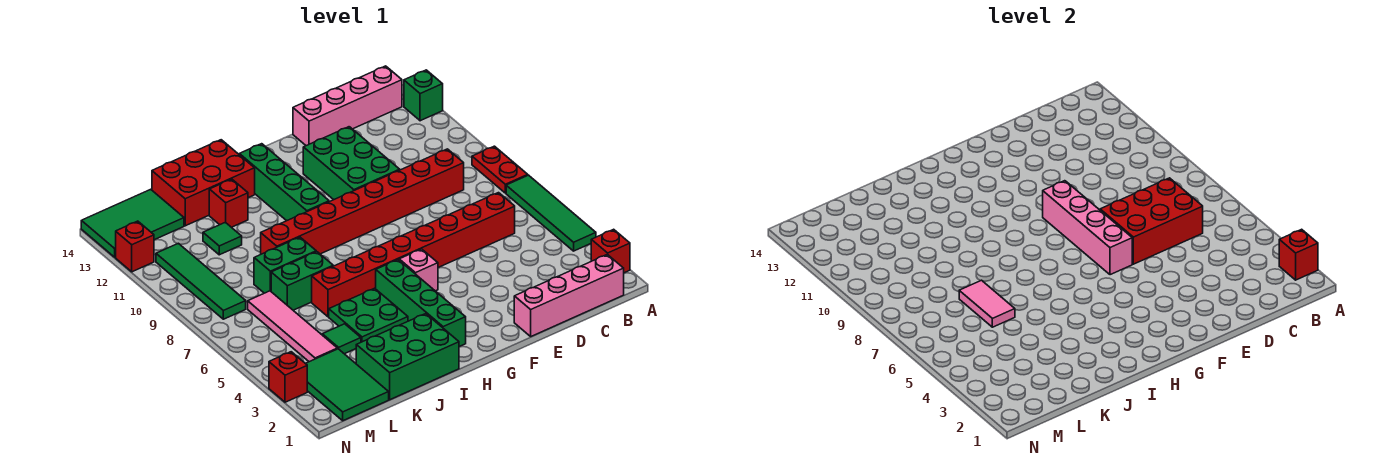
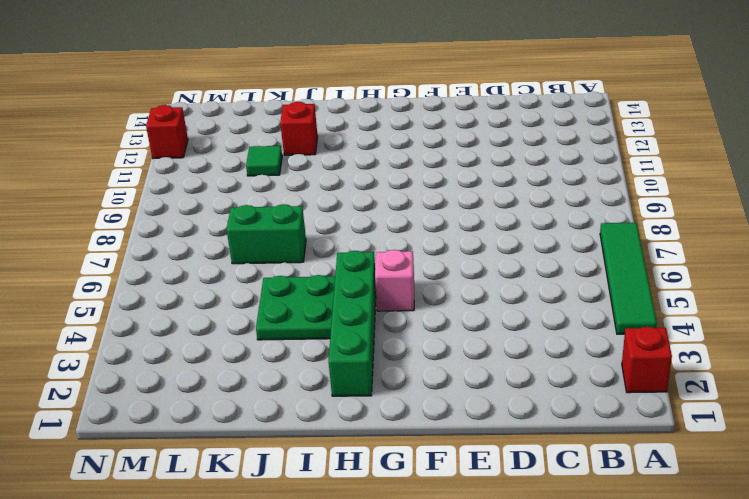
none -> red 1x2 plate [472,146,528,193]
none -> green 1x1 brick [404,70,443,121]
none -> pink 1x4 brick [514,254,624,336]
none -> pink 1x4 brick [293,66,402,146]

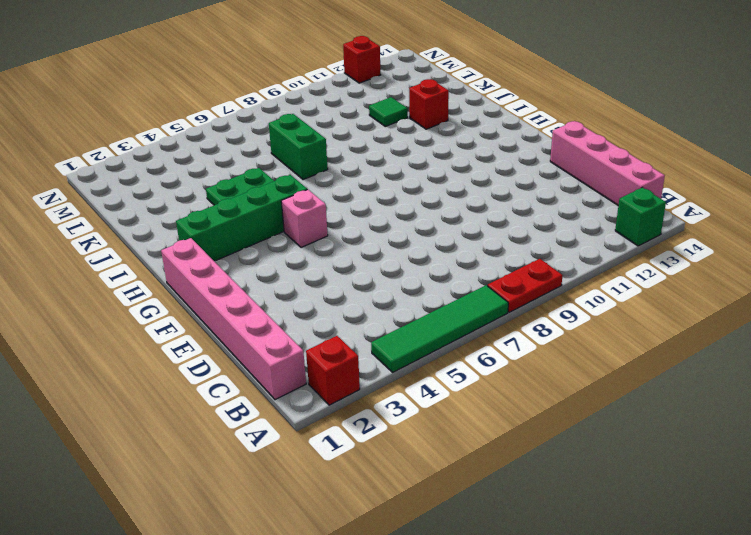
pink 1x6 brick [161,238,306,400] -> pink 1x4 brick [514,254,624,336]
none -> red 1x8 brick [312,193,515,317]
none -> red 1x8 brick [261,149,464,254]
none -> green 2x3 brick [303,127,400,200]
none -> green 1x4 brick [239,144,329,221]

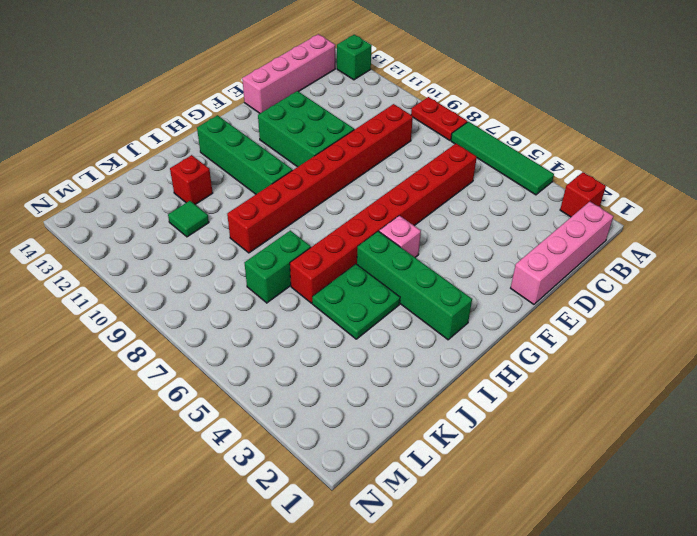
none -> green 2x3 brick [356,314,459,400]
none -> red 2x3 brick [152,140,255,226]
none -> green 1x2 brick [254,237,316,293]
none -> green 1x1 tile [322,324,361,354]

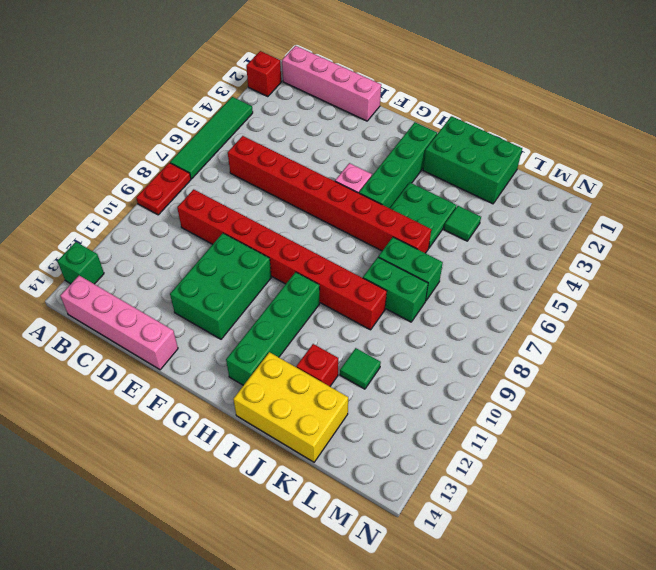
yellow 2x3 brick [233,352,348,462] -> red 2x3 brick [152,140,255,226]
none -> green 2x3 tile [305,349,389,421]
none -> pink 1x4 tile [248,291,337,362]
none -> green 2x3 tile [81,189,184,257]
none -> green 1x4 tile [156,243,246,319]

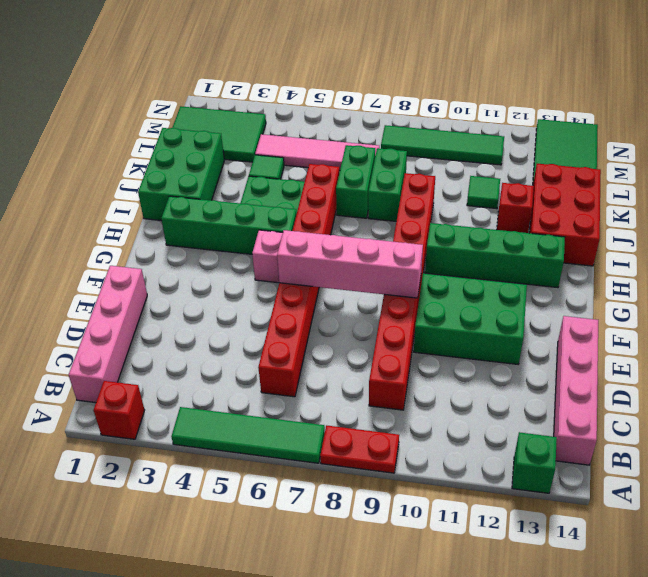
none -> red 1x1 brick [269,352,307,402]
none -> red 1x1 brick [116,221,154,272]
none -> red 1x1 brick [1279,229,1318,280]
none -> red 2x3 brick [1100,178,1203,264]

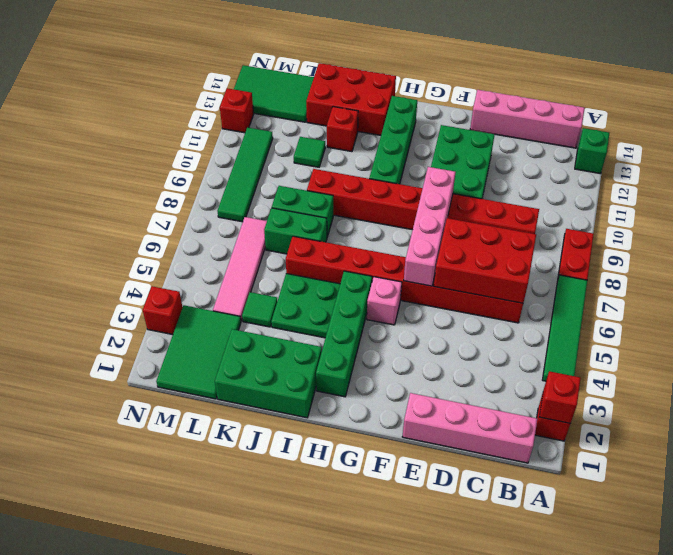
none -> pink 1x2 tile [959,280,1015,327]

